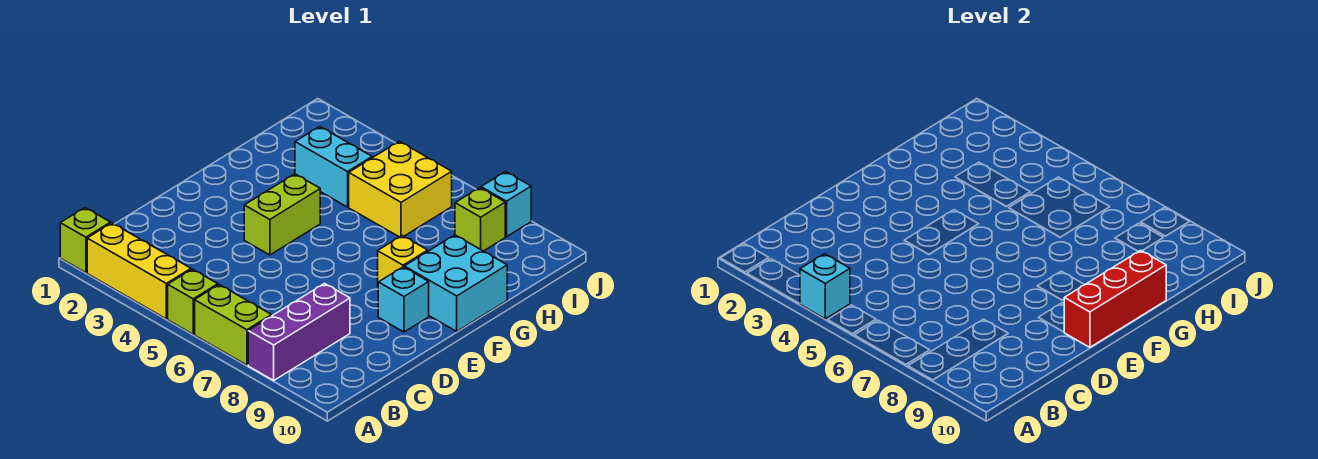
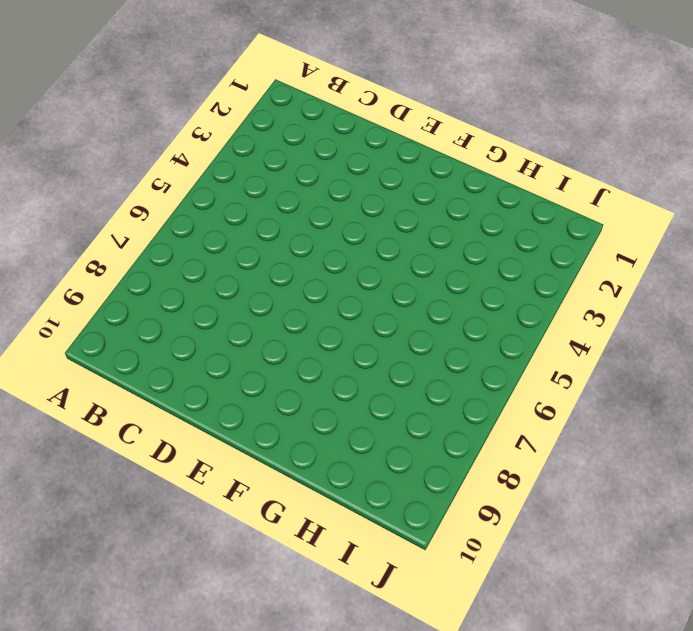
none -> lime 1x1 brick [60,208,111,273]
none -> yellow 1x3 brick [87,223,191,319]
none -> lime 1x1 brick [168,269,218,334]

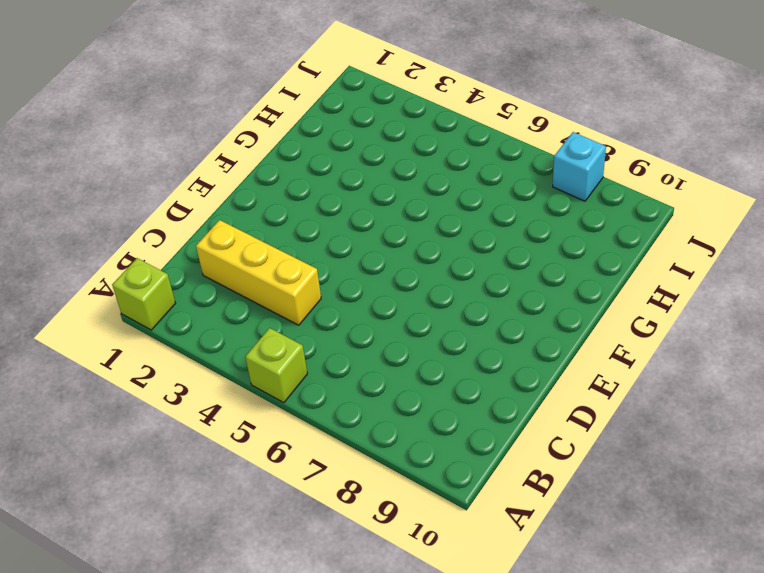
yellow 1x3 brick [196,220,321,325] -> yellow 1x3 brick moved to [87,223,191,319]
none -> lime 1x2 brick [195,285,272,365]
none -> purple 1x3 brick [248,284,350,380]
none -> lime 1x2 brick [244,174,320,255]

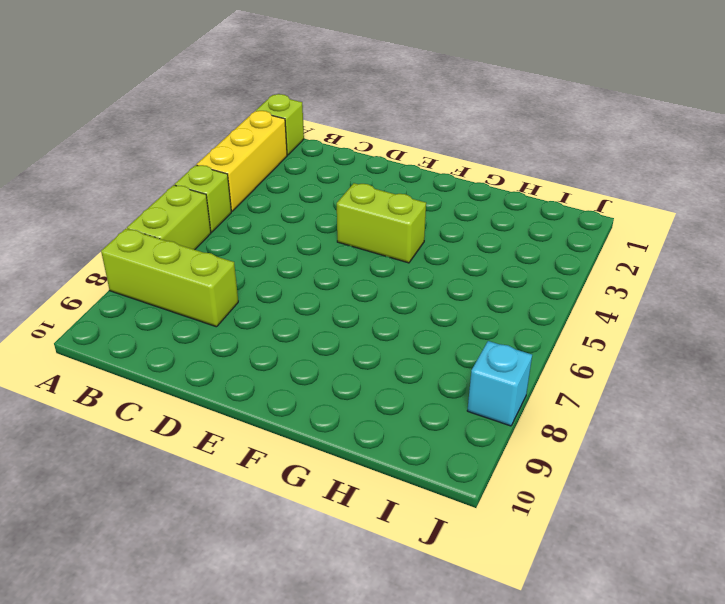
lime 1x3 brick [101,229,238,327] -> purple 1x3 brick [248,284,350,380]
none -> cyan 1x1 brick [378,267,429,332]
none -> yellow 1x1 brick [378,236,428,282]
none -> cyan 2x2 brick [404,235,507,331]

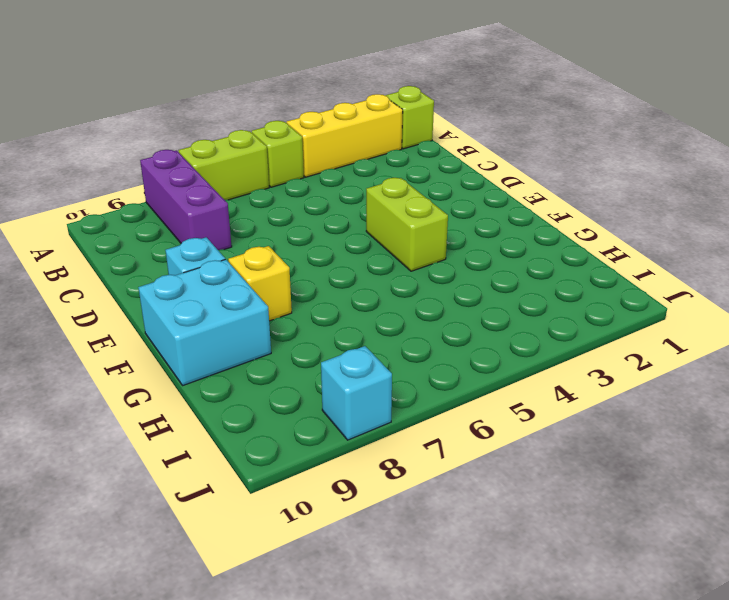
none -> cyan 1x2 brick [295,127,372,207]
none -> yellow 2x2 brick [349,141,452,237]
none -> lime 1x1 brick [455,188,505,251]

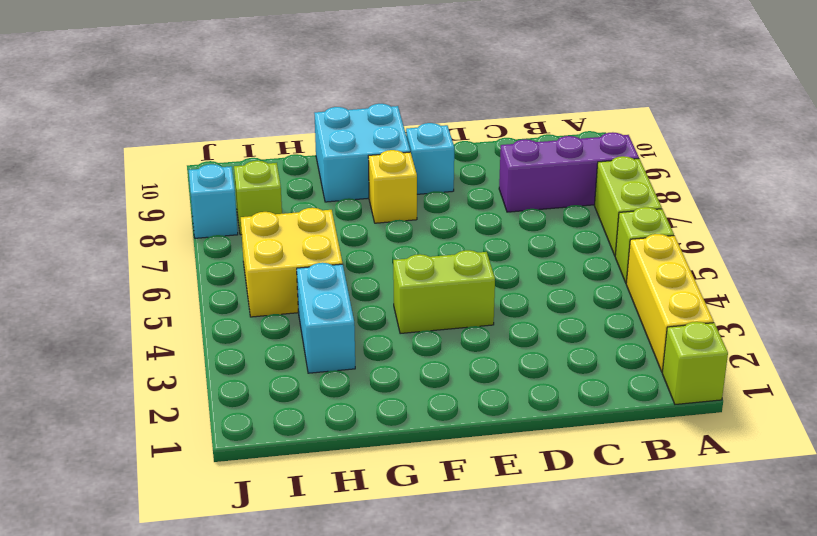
none -> cyan 1x1 brick [800,254,850,319]
none -> red 1x3 brick [1064,250,1166,347]

